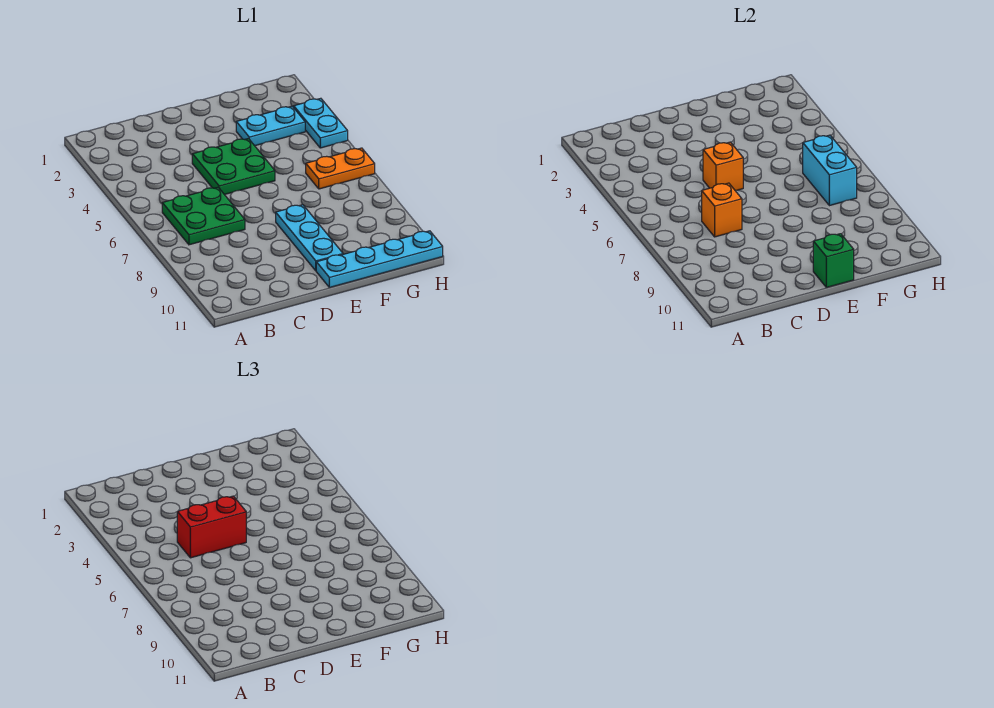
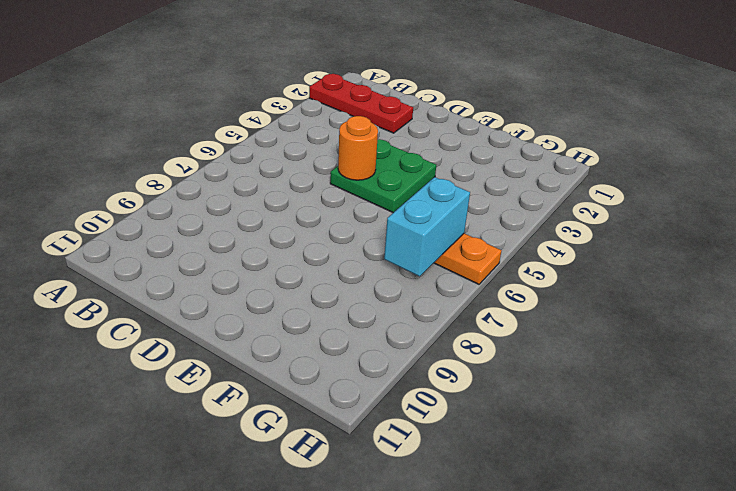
red 1x3 plate [309,74,413,133] -> none
orange 1x1 round brick [338,116,378,180] -> orange 1x1 brick [703,142,743,191]
none -> green 2x2 plate [162,187,245,245]
none -> cyan 1x3 plate [276,205,343,271]
none -> cyan 1x4 plate [316,231,443,287]

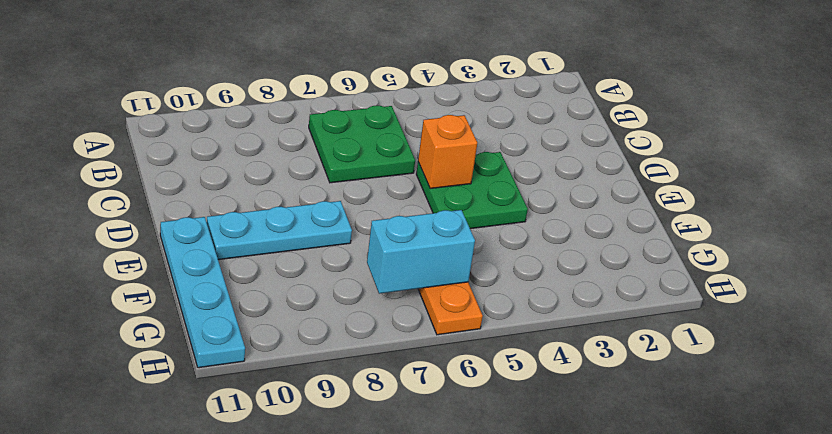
none -> cyan 1x2 plate [236,106,305,146]
none -> cyan 1x2 plate [294,98,348,148]
none -> orange 1x1 brick [702,183,742,237]

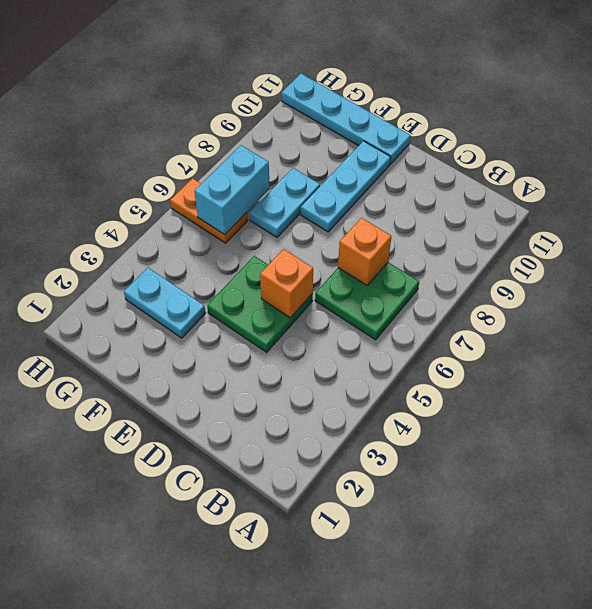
cyan 1x2 plate [250,168,320,237] -> cyan 1x2 plate moved to [294,98,348,148]
none -> green 1x1 brick [813,234,854,287]
none -> red 1x2 brick [177,496,246,558]

